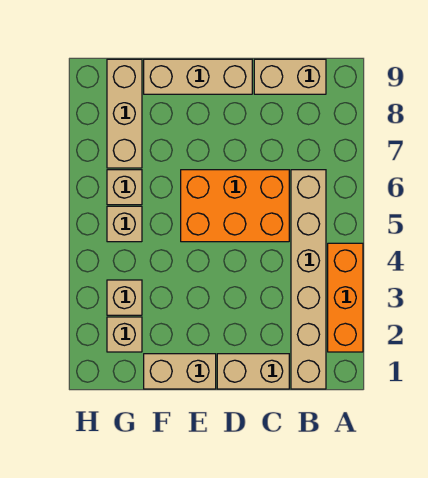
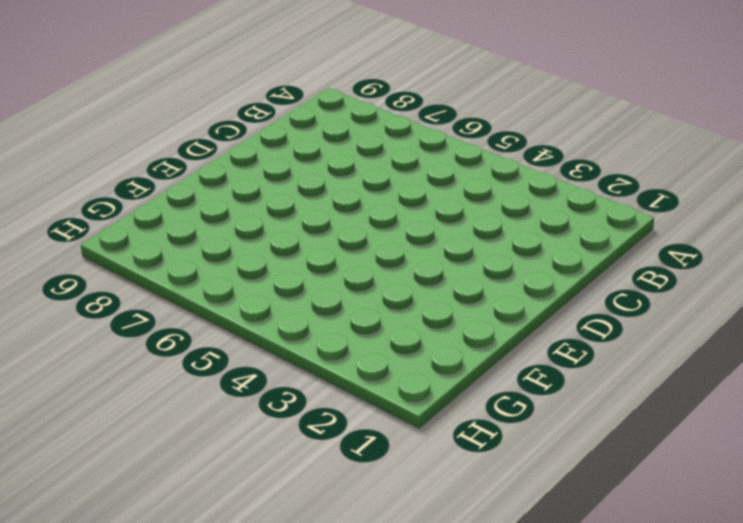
none -> orange 1x3 brick [328,243,363,352]
none -> tan 1x6 brick [291,170,326,389]
none -> tan 1x2 brick [254,59,326,94]

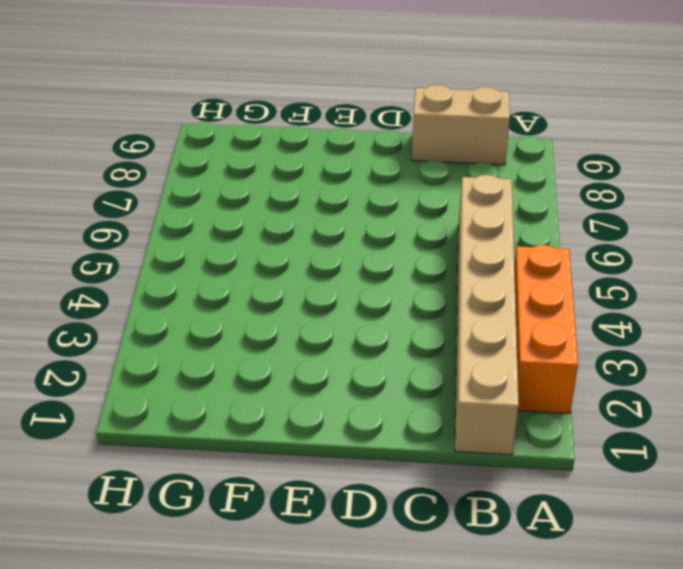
none -> tan 1x2 brick [217,354,289,389]
none -> orange 2x3 brick [181,170,289,242]
none -> tan 1x3 brick [144,59,252,94]

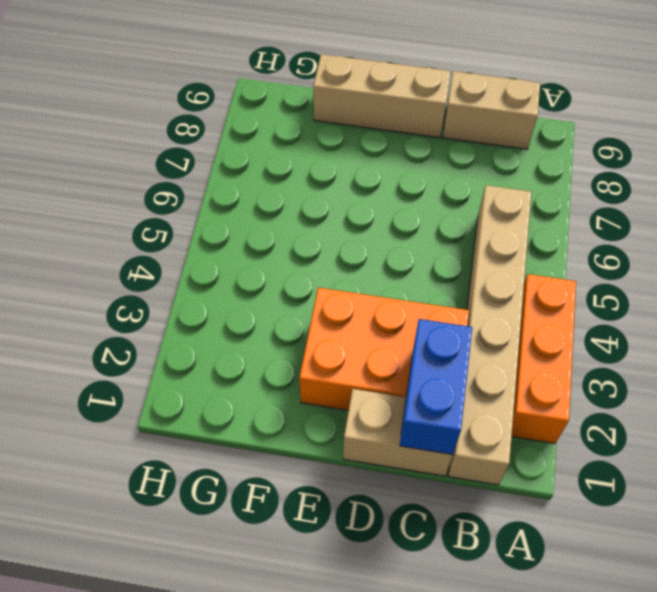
blue 1x2 brick [400,319,472,455] -> none
orange 2x3 brick [299,288,469,410] -> orange 2x3 brick moved to [181,170,289,242]
none -> tan 1x2 brick [144,354,216,389]
none -> tan 1x1 brick [107,317,142,352]
none -> tan 1x1 brick [107,280,142,315]

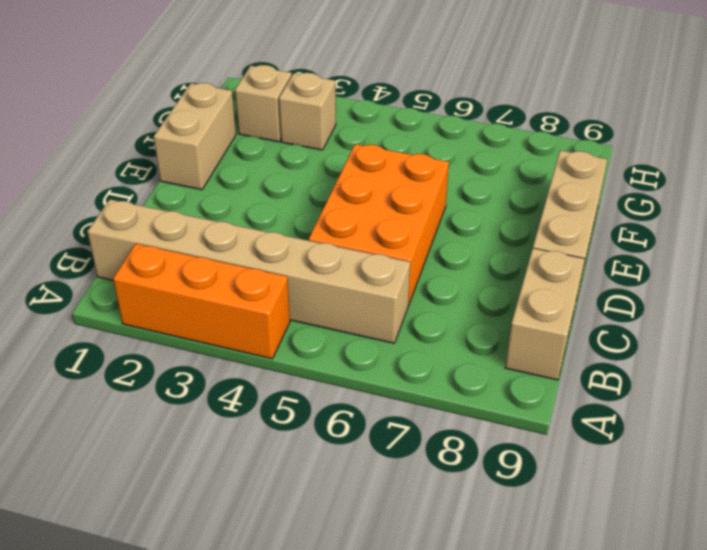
none -> tan 1x2 brick [217,354,289,389]
none -> tan 1x1 brick [107,206,142,242]
none -> tan 1x1 brick [107,170,142,205]

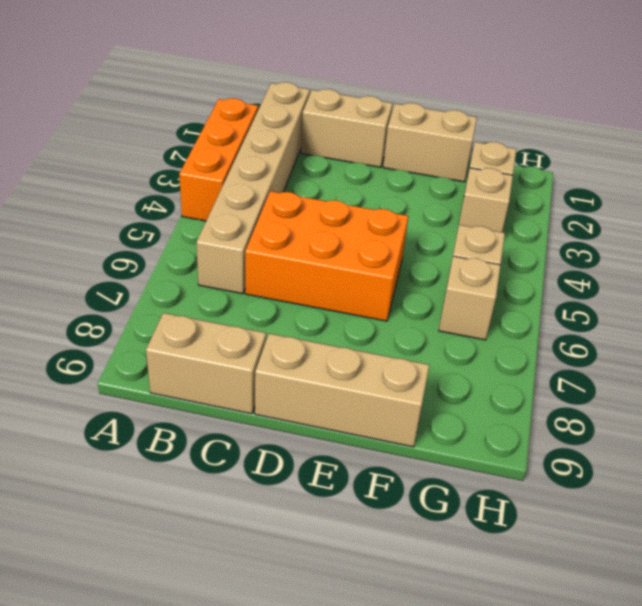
none -> tan 1x3 brick [107,59,142,168]

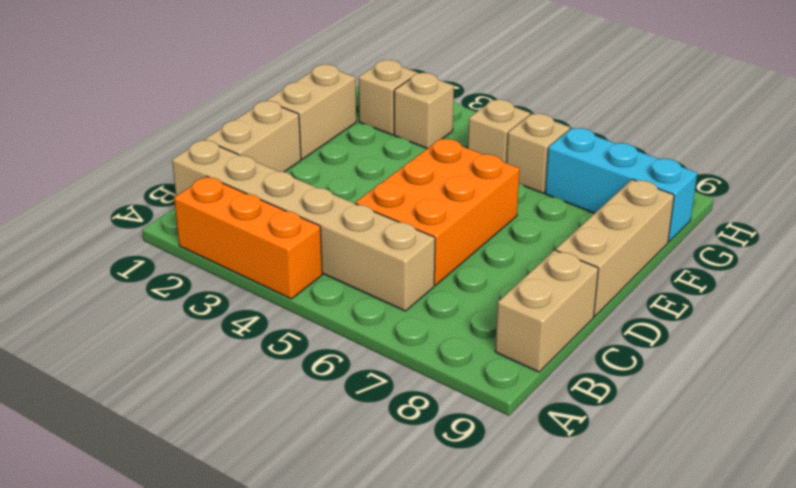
cyan 1x3 brick [545,128,697,242] -> tan 1x3 brick [107,59,142,168]

